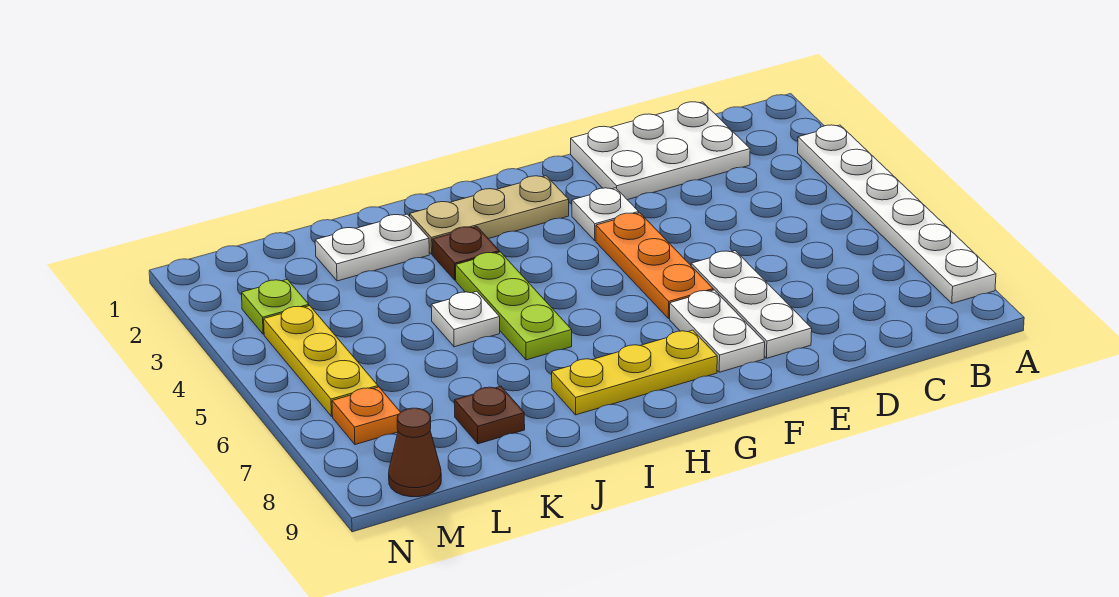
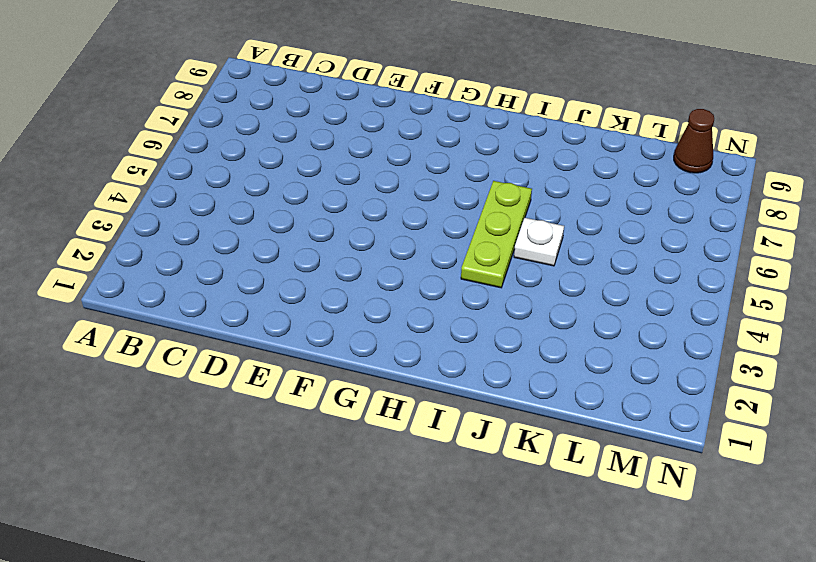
none -> white 1x6 plate [798,125,996,303]
none -> white 2x3 plate [571,102,750,200]
none -> white 1x3 plate [691,251,812,358]

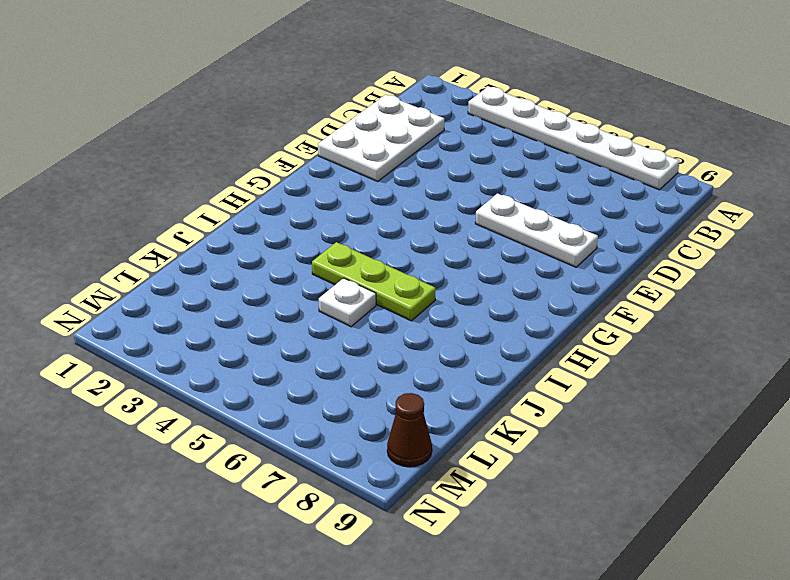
none -> white 1x1 plate [572,188,639,241]
none -> orange 1x3 plate [596,213,713,319]
none -> white 1x2 plate [670,290,765,372]

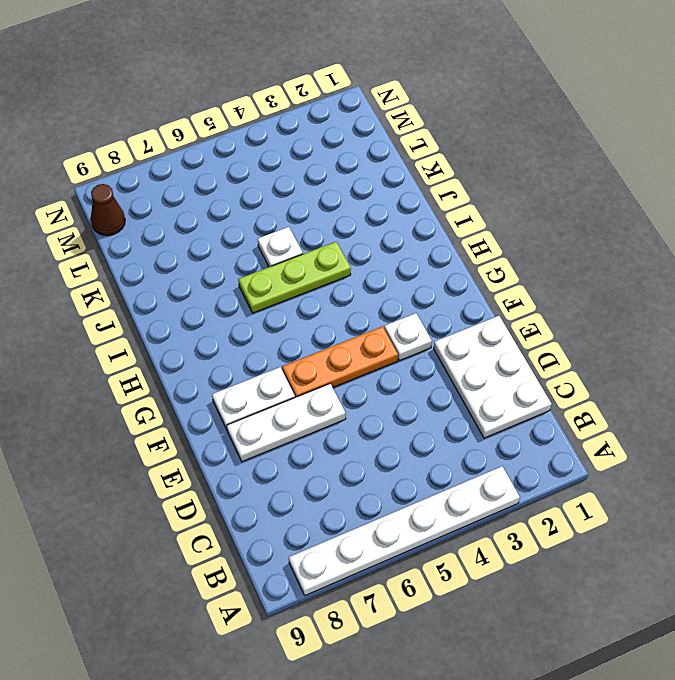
none -> tan 1x3 plate [410,176,569,254]
none -> yellow 1x3 plate [552,330,717,415]
none -> brown 1x1 plate [432,227,499,280]

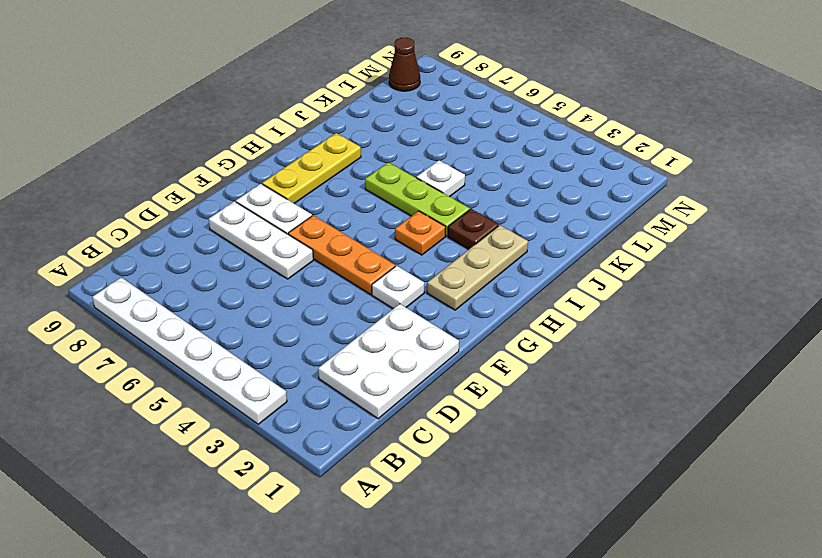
orange 1x1 plate [395,211,446,255] -> orange 1x1 plate moved to [332,387,400,445]
none -> white 1x2 plate [315,214,429,281]
none -> brown 1x1 plate [454,386,525,444]
none -> lime 1x1 plate [242,279,309,334]

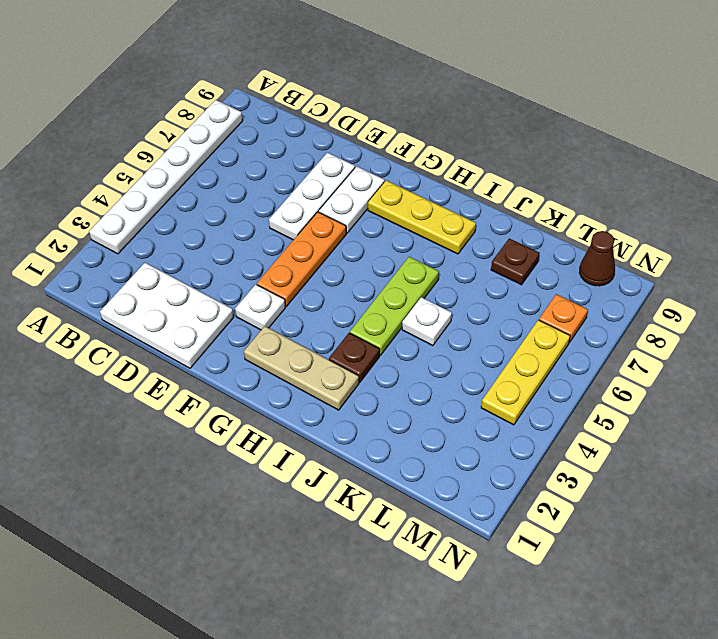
none -> white 1x2 plate [315,214,429,281]
none -> lime 1x1 plate [242,279,309,334]

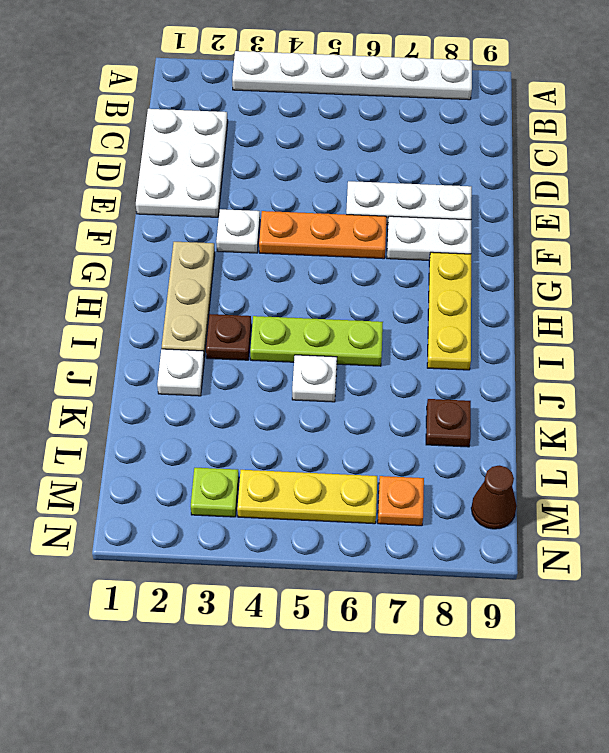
white 1x1 plate [157,349,204,396] -> white 1x2 plate [315,214,429,281]

